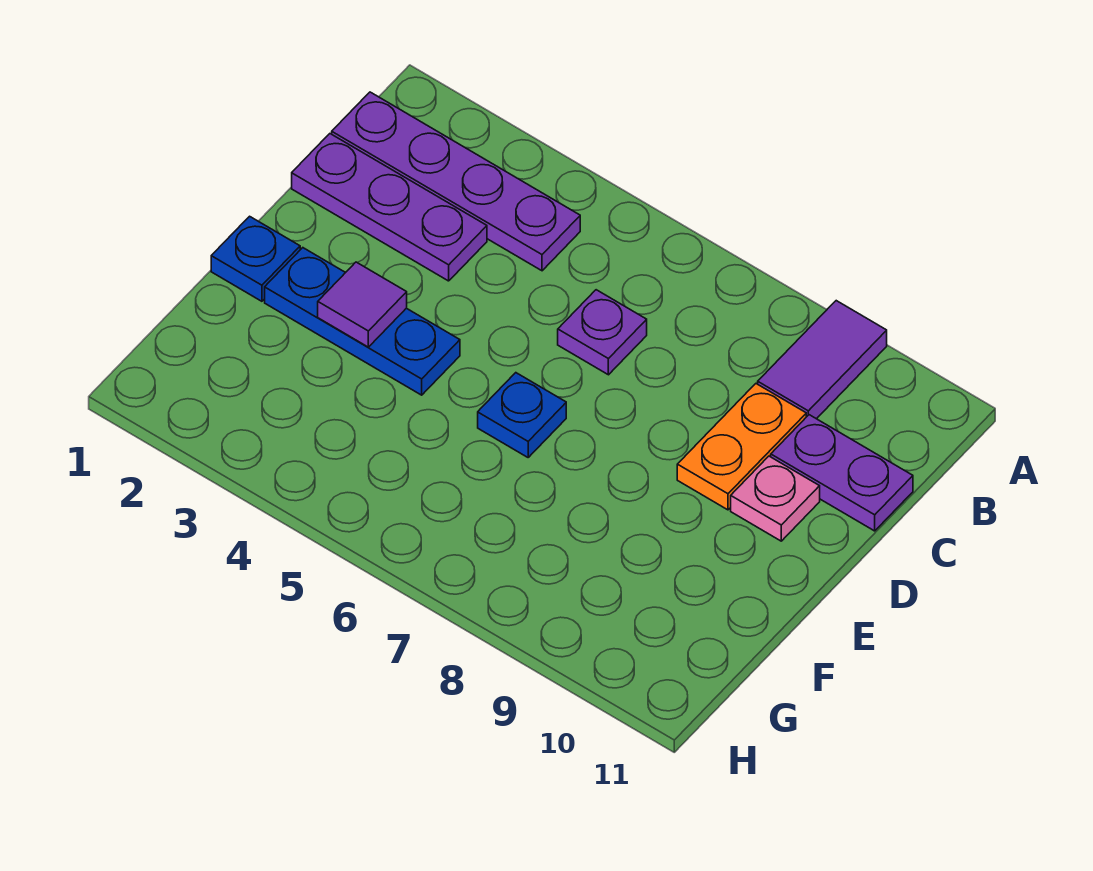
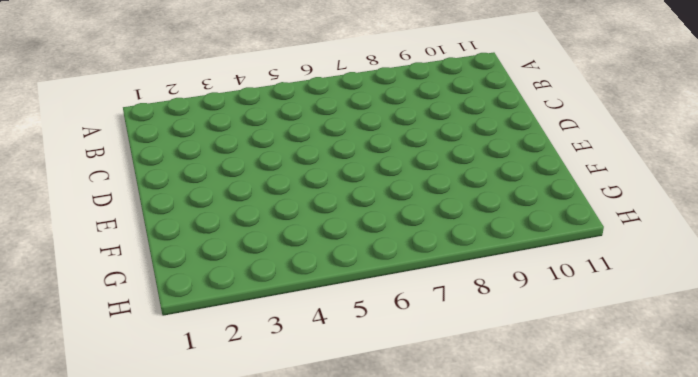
none -> purple 1x2 tile [758,301,887,419]
none -> purple 1x4 plate [332,92,580,271]

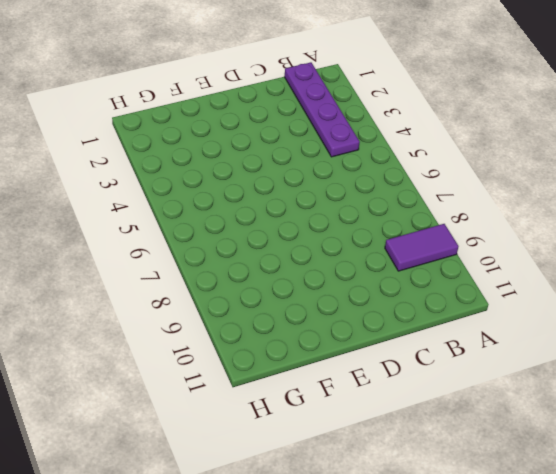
none -> purple 1x3 plate [292,134,487,281]
none -> purple 1x1 plate [558,290,647,375]

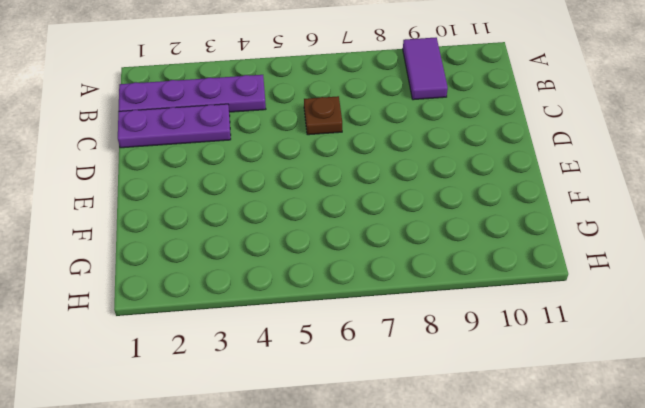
brown 1x1 plate [304,96,342,135] -> purple 1x1 plate [558,290,647,375]
none -> orange 1x2 plate [677,384,806,510]
none -> purple 1x2 plate [771,415,913,531]

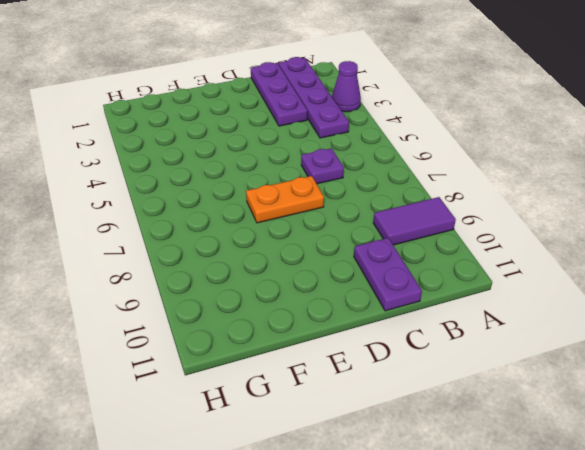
purple 1x1 cone [332,61,361,112] -> none
orange 1x2 plate [246,176,324,223] -> orange 1x2 plate moved to [677,384,806,510]
none -> pink 1x1 plate [731,456,820,541]
none -> blue 1x1 plate [211,216,300,301]

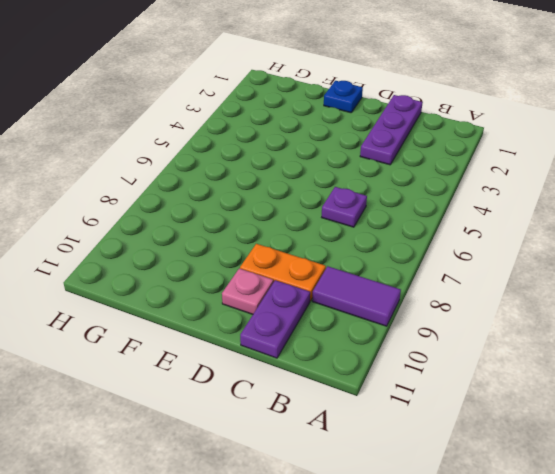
none -> purple 1x4 plate [332,92,580,271]
none -> blue 1x3 plate [265,248,460,395]

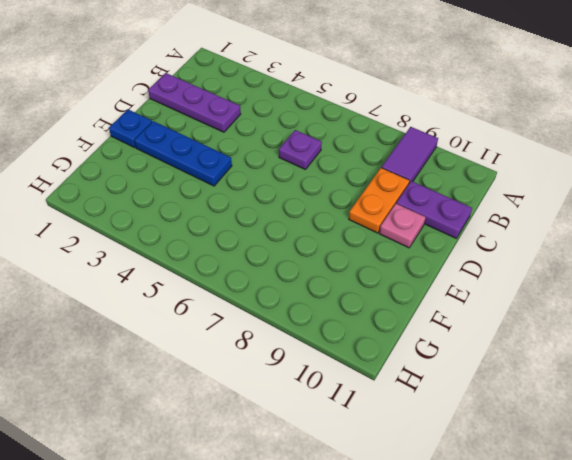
none -> purple 1x4 plate [332,92,580,271]
none -> blue 1x1 plate [478,373,566,457]

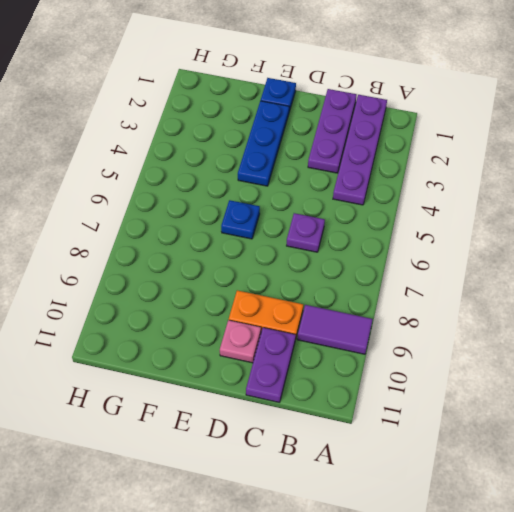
none -> purple 1x1 tile [318,262,407,347]

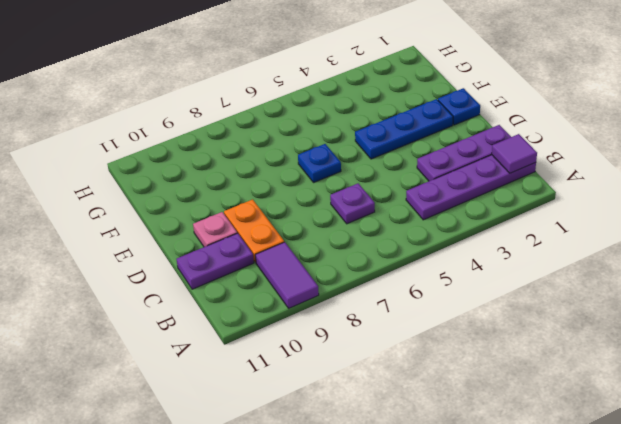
purple 1x1 tile [492,134,537,173] -> purple 1x1 tile moved to [318,262,407,347]

